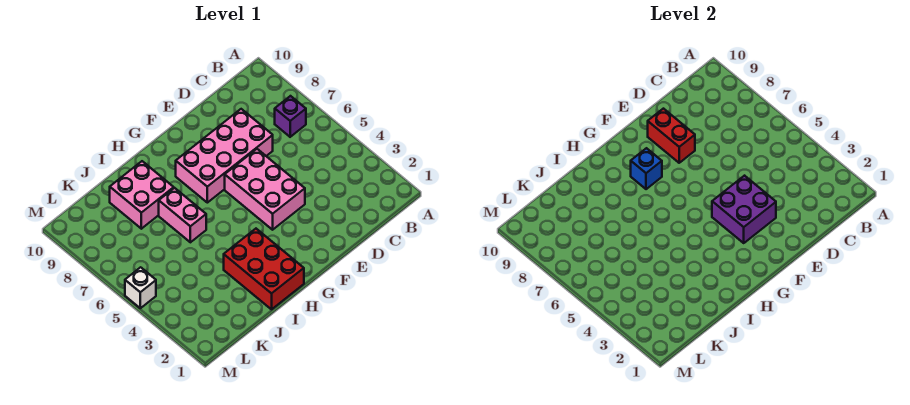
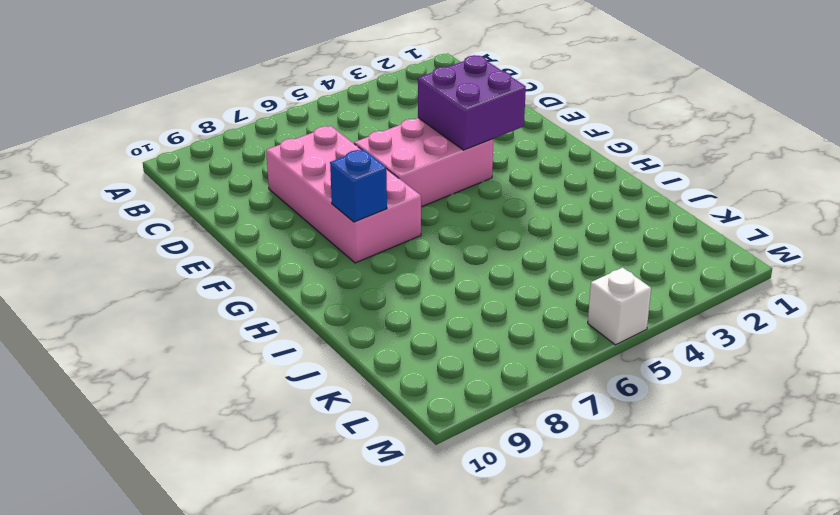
none -> purple 1x1 brick [275,96,306,137]
none -> red 2x3 brick [224,229,304,309]

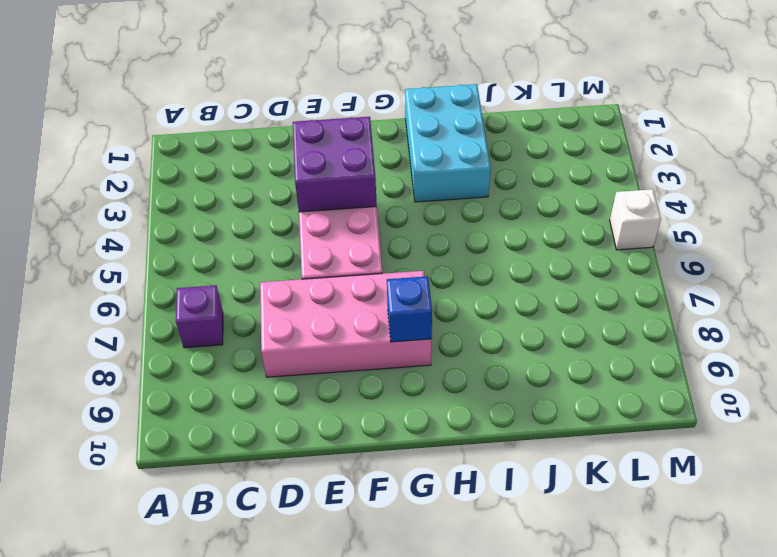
cyan 2x3 brick [405,84,491,202] -> red 2x3 brick [224,229,304,309]
none -> pink 1x2 brick [159,188,206,242]
none -> pink 2x2 brick [110,161,174,229]

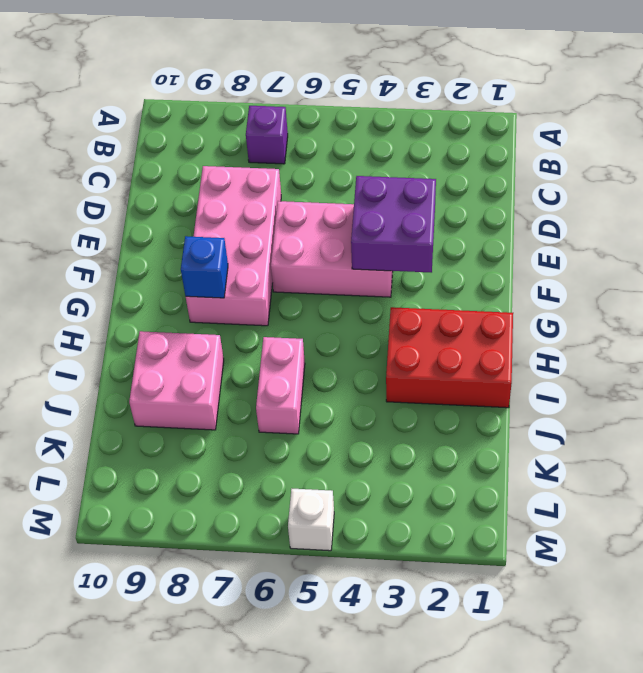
pink 1x2 brick [256,337,305,434] -> pink 1x2 brick turned to [159,188,206,242]
none -> red 1x2 brick [648,109,695,163]

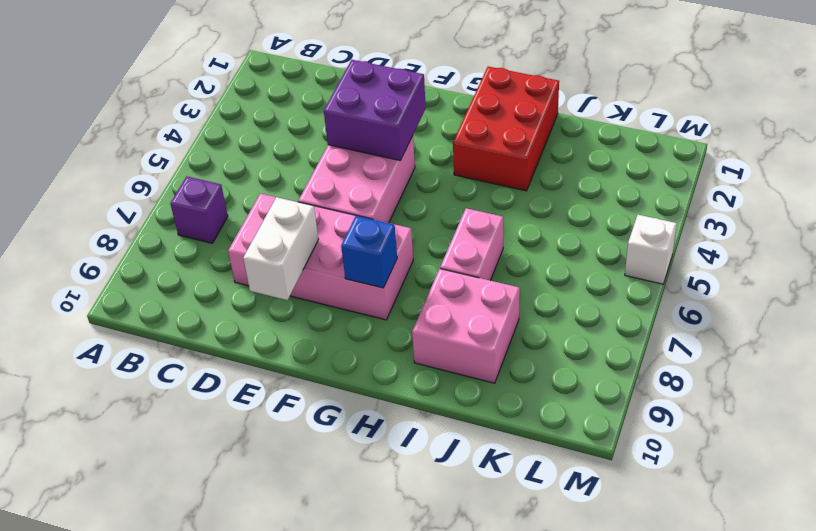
white 1x2 brick [243,197,319,300] -> red 1x2 brick [648,109,695,163]

